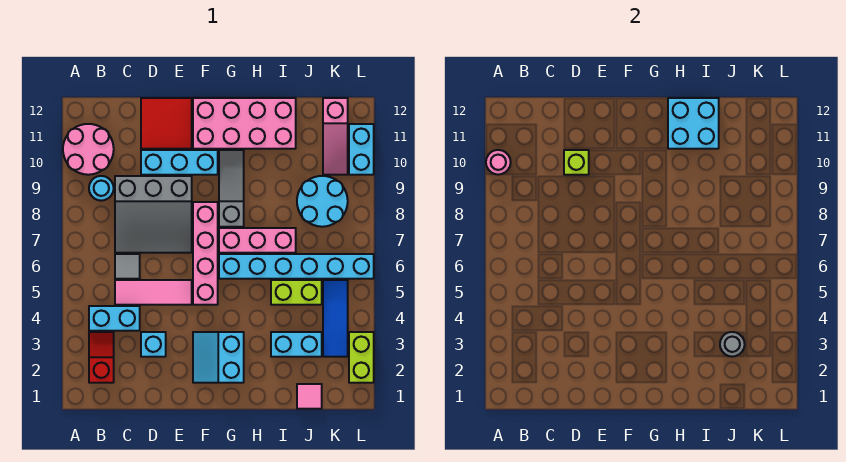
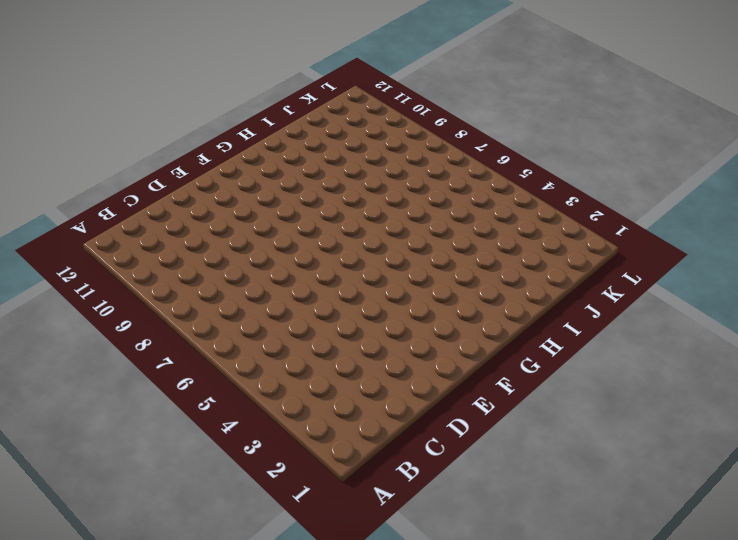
none -> pink 2x2 round brick [63,124,114,175]
none -> red 1x2 slope [89,332,114,383]
none -> cyan 1x2 brick [89,306,140,331]

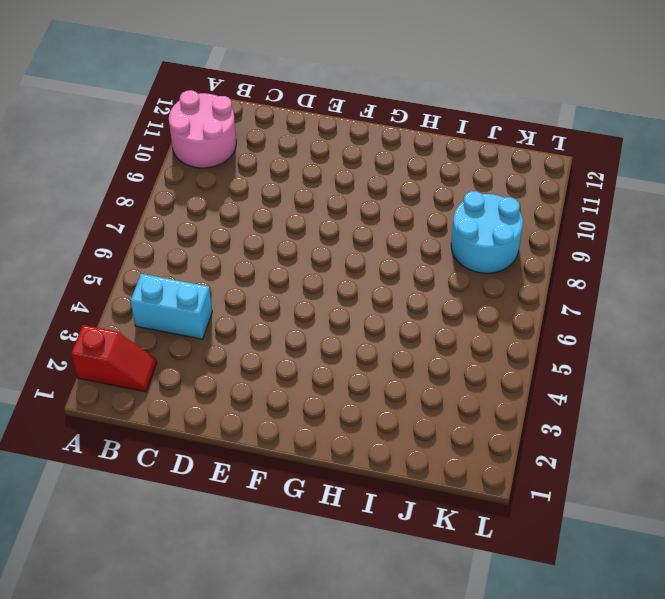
red 1x2 slope [71,325,157,392] -> red 1x2 slope turned to [89,332,114,383]
none -> cyan 1x1 round brick [89,176,114,201]
none -> pink 1x3 tile [115,280,192,305]
none -> grey 1x1 tile [115,254,140,279]

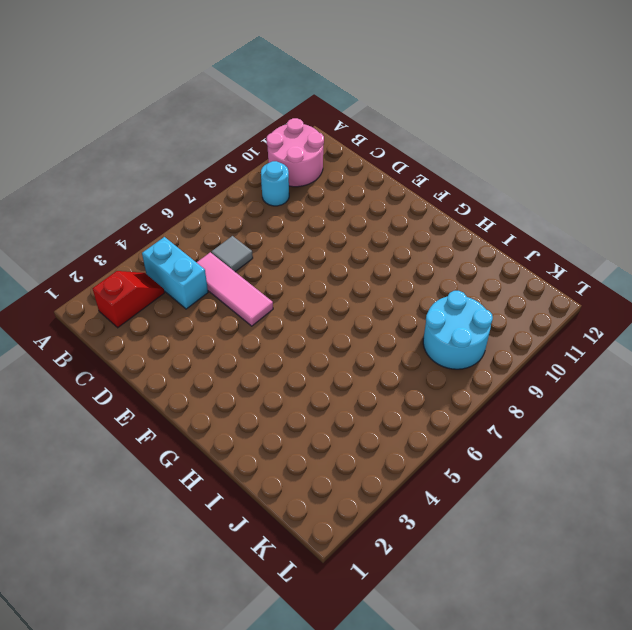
none -> grey 3x3 slope [115,176,192,253]
none -> cyan 1x1 brick [141,332,166,357]
none -> cyan 1x3 brick [141,150,218,175]

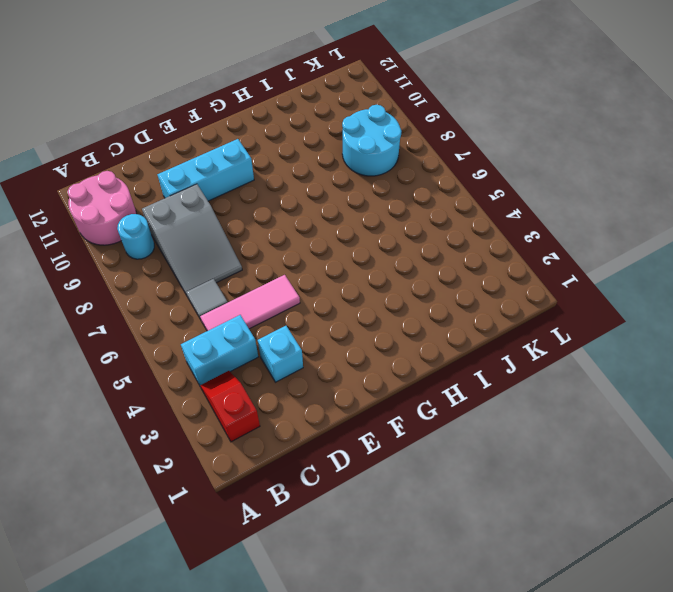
grey 2x3 slope [142,184,242,295] -> grey 3x3 slope [115,176,192,253]
none -> red 2x2 tile [141,98,192,149]
none -> cyan 2x2 slope [193,332,244,383]
none -> pink 1x4 brick [193,202,218,305]

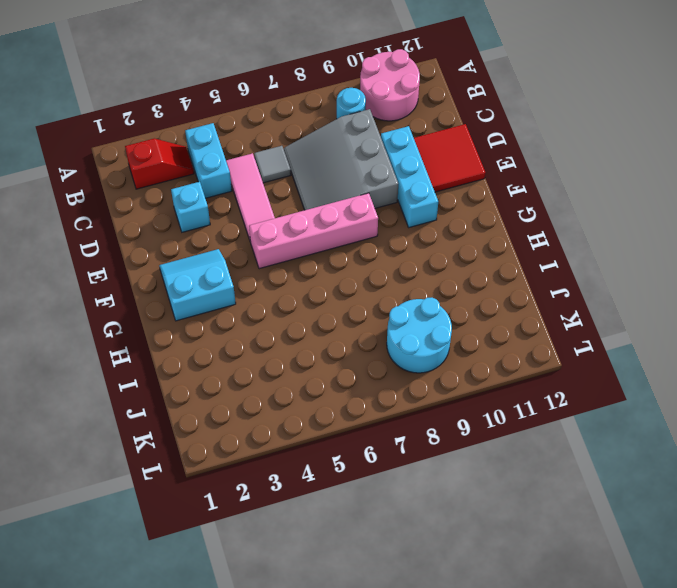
none -> pink 2x4 brick [193,98,296,149]
none -> cyan 1x6 brick [219,254,374,279]
none -> pink 1x3 brick [219,228,296,253]

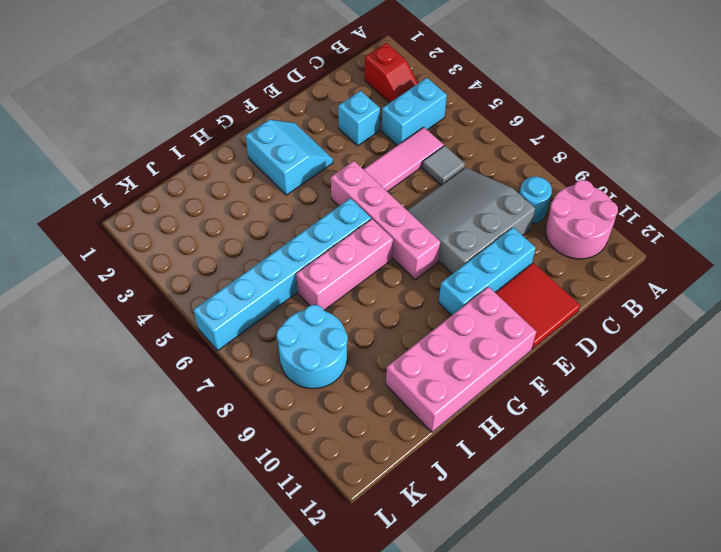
none -> grey 1x3 slope [219,150,244,227]
none -> cyan 1x2 brick [271,332,322,357]
none -> lime 1x2 brick [271,280,322,305]

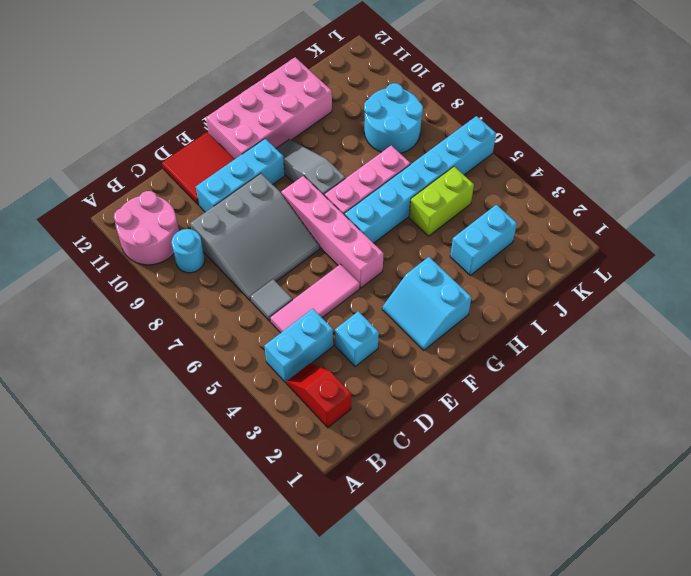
none -> pink 1x1 tile [297,384,322,409]
none -> blue 1x3 tile [323,280,348,357]
none -> pink 1x3 slope [323,98,348,175]

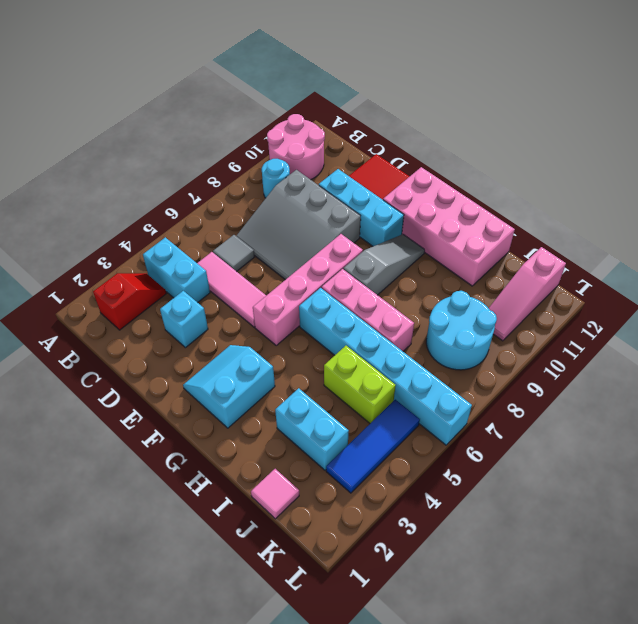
none -> lime 1x2 brick [349,332,374,383]
none -> cyan 1x2 brick [349,124,374,175]
none -> pink 1x1 round brick [486,150,511,175]

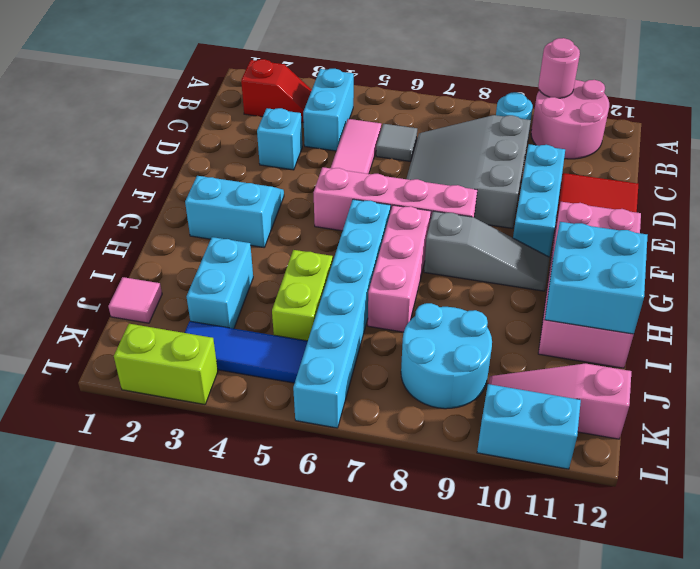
none -> lime 1x1 brick [564,150,589,175]
none -> grey 1x1 round brick [720,332,745,357]

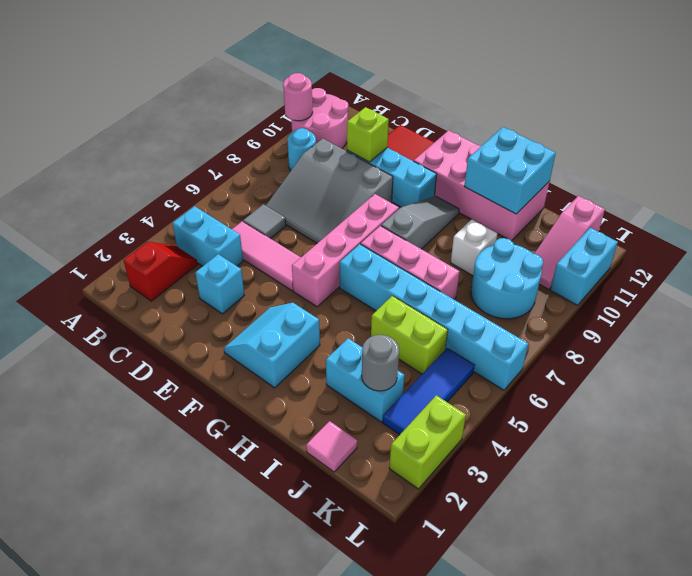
white 1x1 brick [451,219,497,276] -> none

